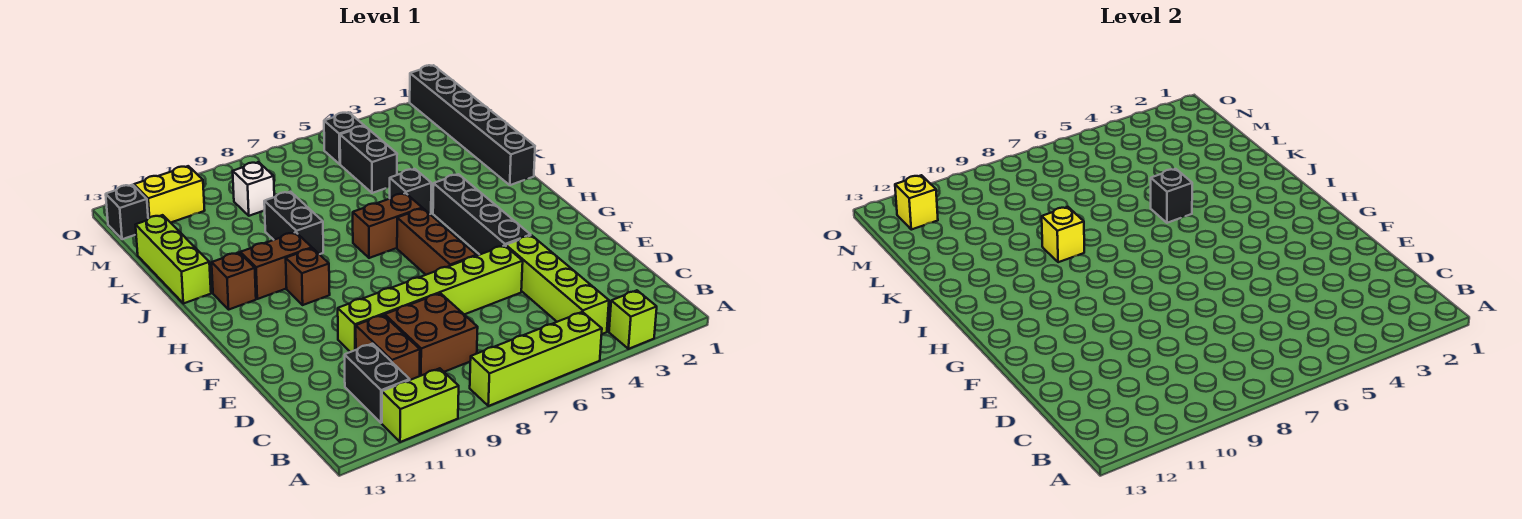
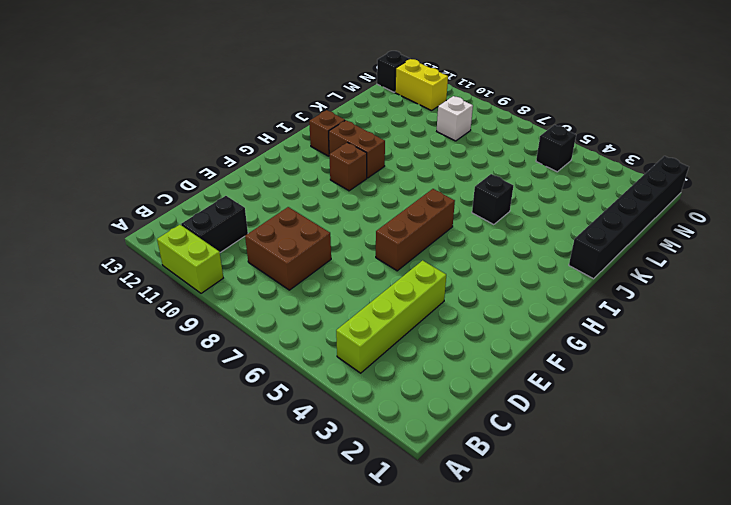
none -> lime 1x1 brick [609,290,657,349]
none -> lime 1x4 brick [470,312,602,406]
none -> brown 1x2 brick [356,315,420,380]

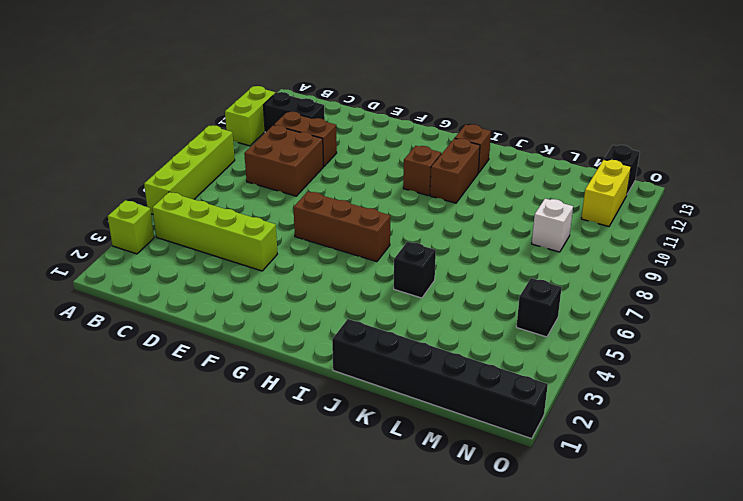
none -> lime 1x6 brick [338,246,523,352]
none -> black 1x4 brick [433,174,531,255]
none -> brown 1x2 brick [353,193,422,258]

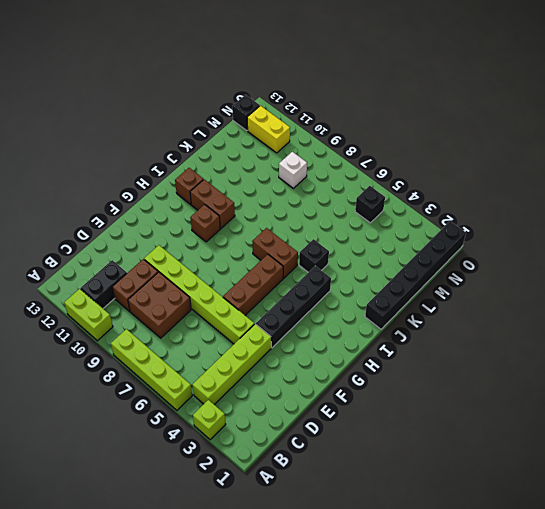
none -> black 1x2 brick [264,192,323,254]
none -> lime 1x3 brick [136,215,211,304]
none -> black 1x2 brick [340,126,397,193]

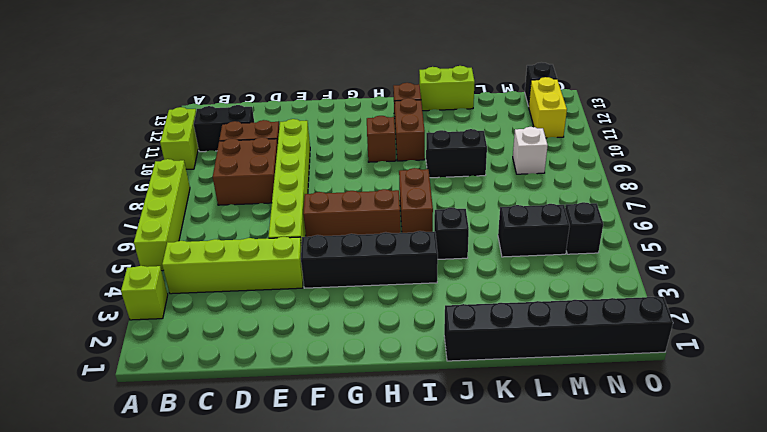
lime 1x2 brick [419,66,475,111] -> lime 1x3 brick [136,215,211,304]
none -> black 1x1 brick [1151,169,1192,223]
none -> yellow 1x1 brick [1042,207,1084,262]
none -> yellow 1x1 brick [895,175,938,230]

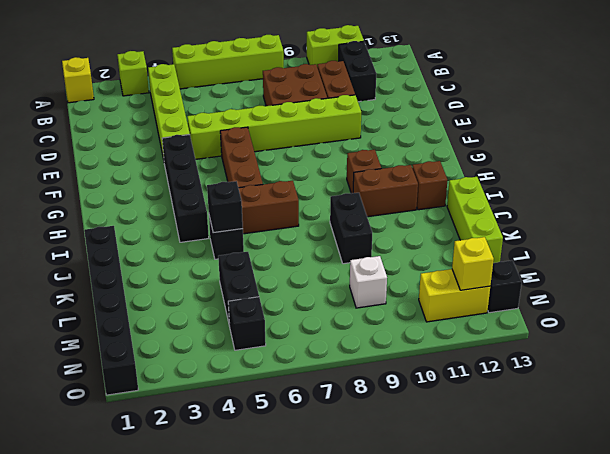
yellow 1x1 brick [62,57,94,103] -> yellow 1x1 brick moved to [1042,207,1084,262]

